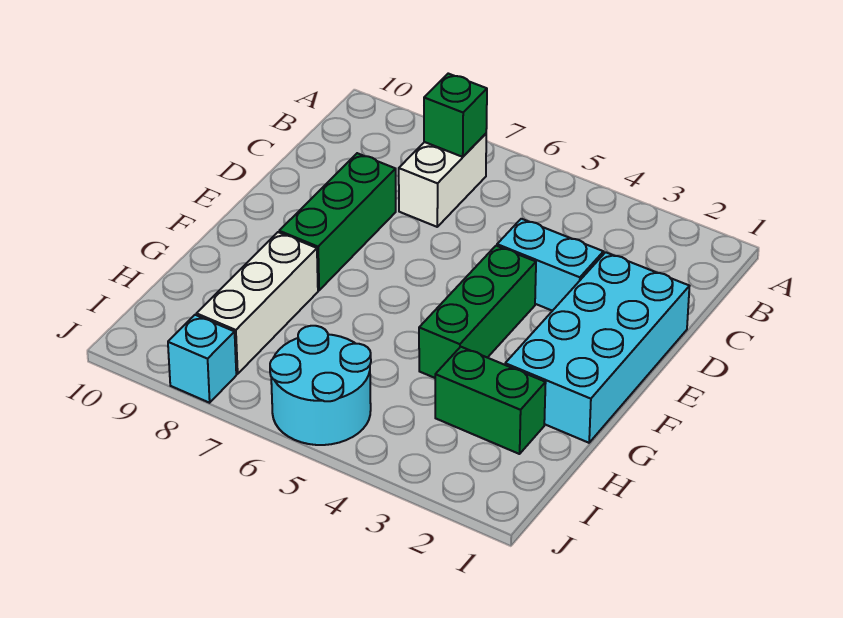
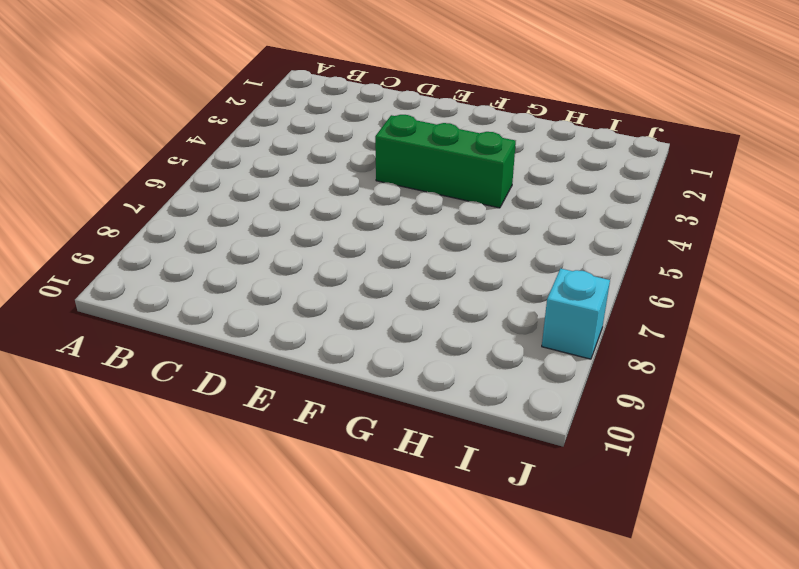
none -> white 1x2 brick [399,134,486,227]
none -> cyan 2x4 brick [505,252,689,443]

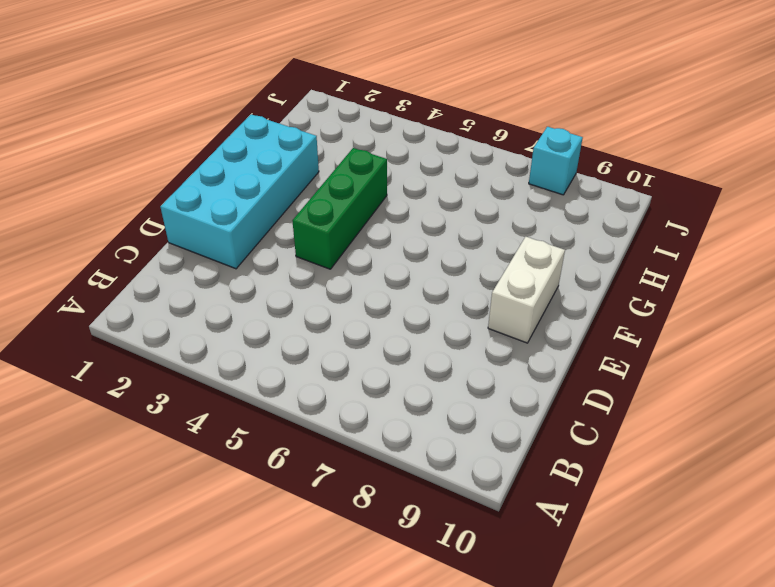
white 1x2 brick [488,237,565,343] -> white 1x2 brick moved to [399,134,486,227]
none -> cyan 1x2 brick [497,219,603,311]
none -> green 1x3 brick [279,153,396,290]

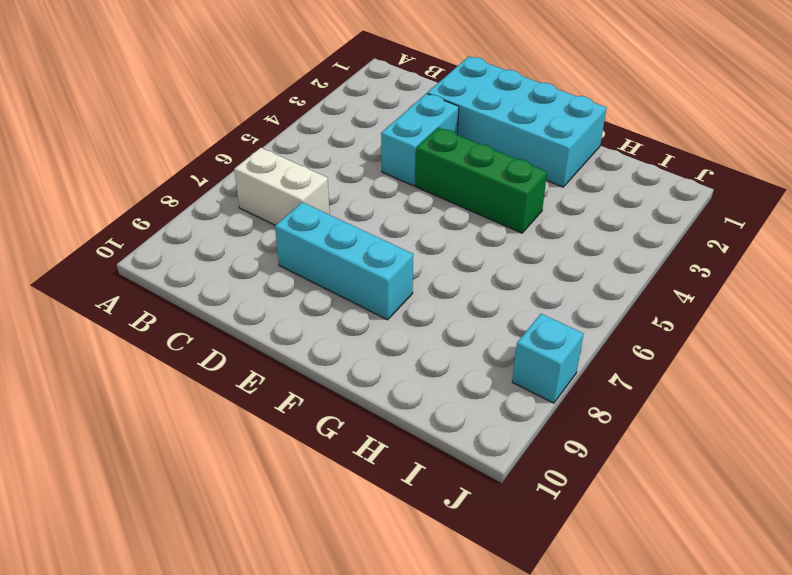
cyan 1x3 brick [275,202,413,320] -> green 1x3 brick [279,153,396,290]
none -> white 1x3 brick [196,232,318,374]
none -> green 1x2 brick [435,347,546,454]

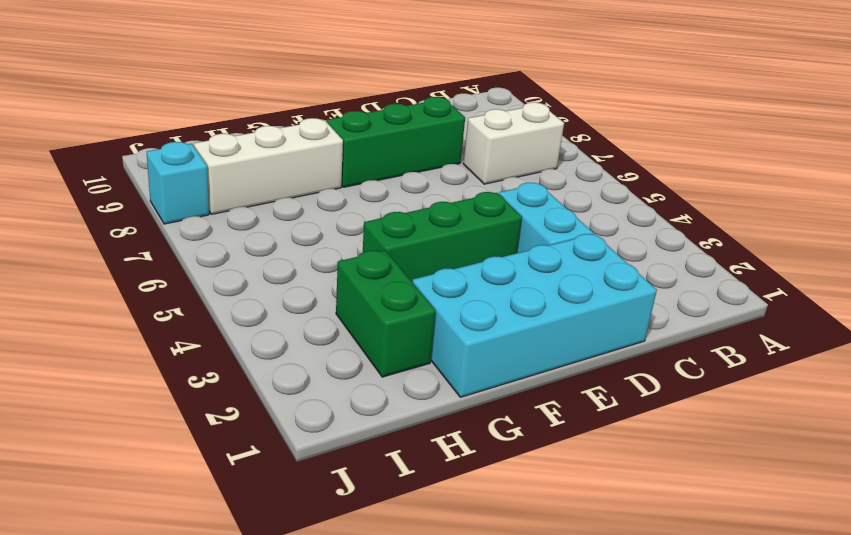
none -> cyan 2x2 round brick [270,326,371,445]
none -> green 1x1 brick [424,74,487,157]

